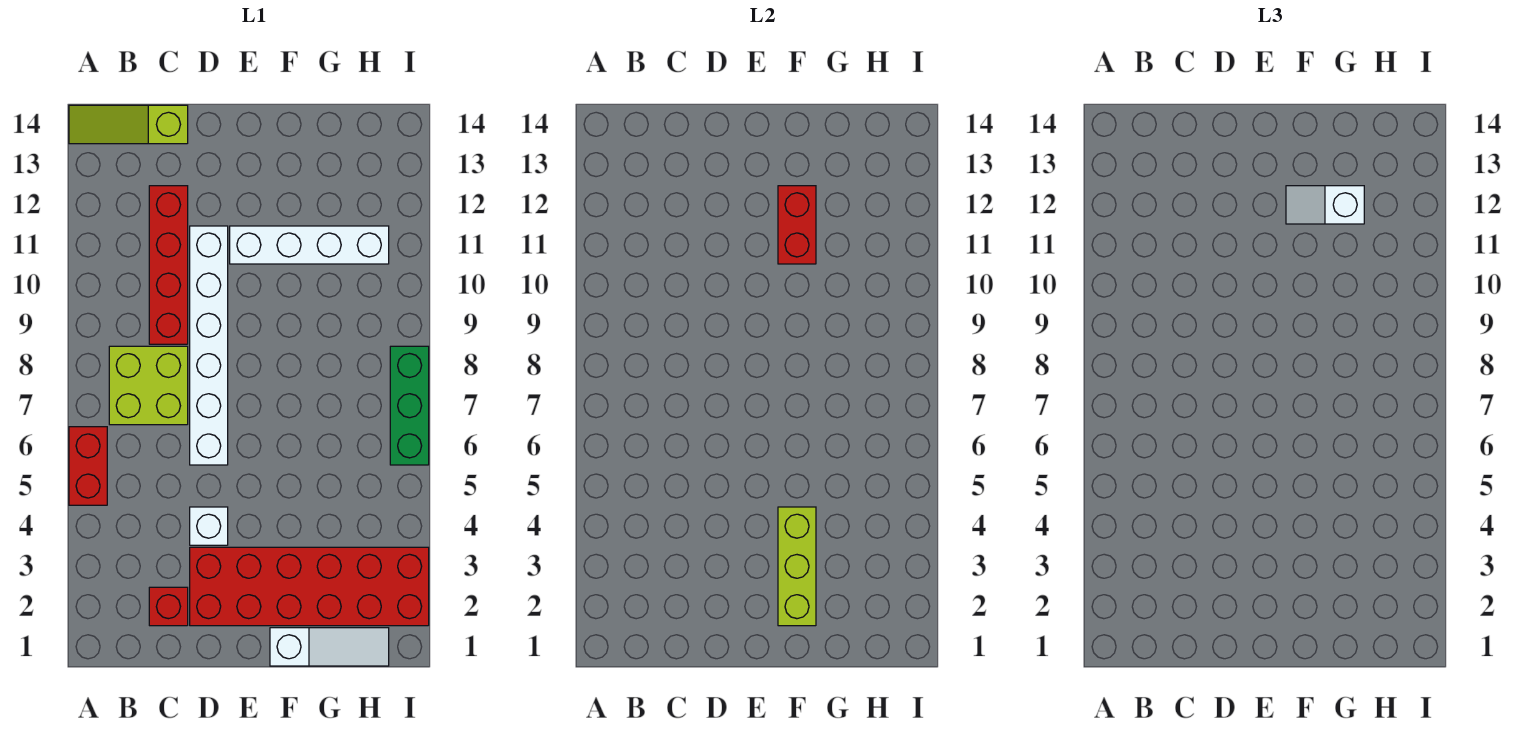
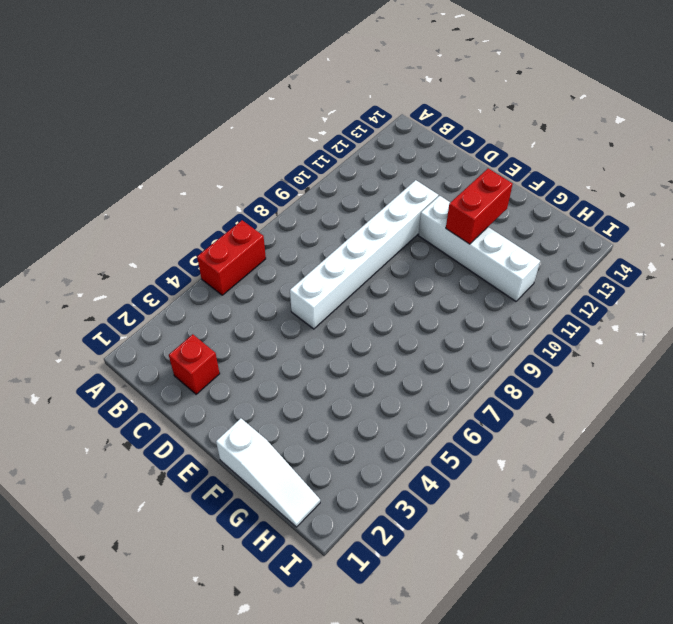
none -> lime 1x3 slope [69,105,188,144]
none -> lime 2x2 brick [109,346,188,425]
none -> red 1x4 brick [149,186,188,344]

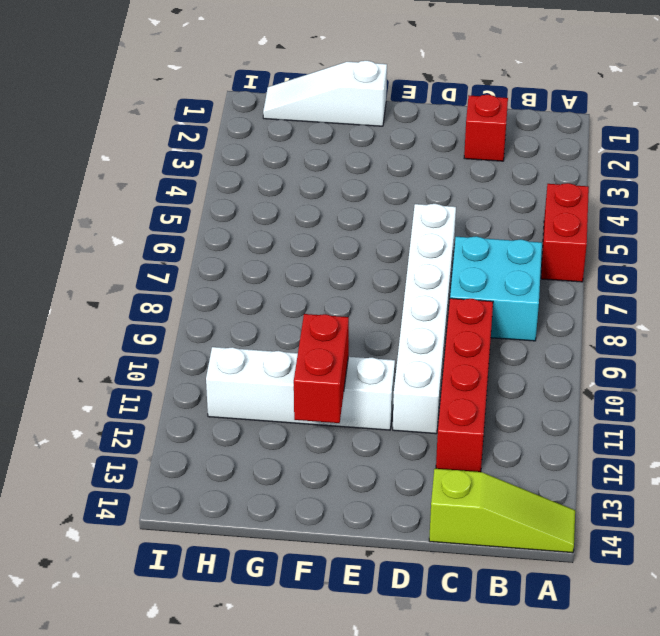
cyan 2x2 brick [450,236,542,341] -> lime 2x2 brick [109,346,188,425]
none -> red 2x6 brick [190,547,429,626]
none -> white 1x1 brick [190,507,228,545]
none -> green 1x3 brick [390,346,429,465]

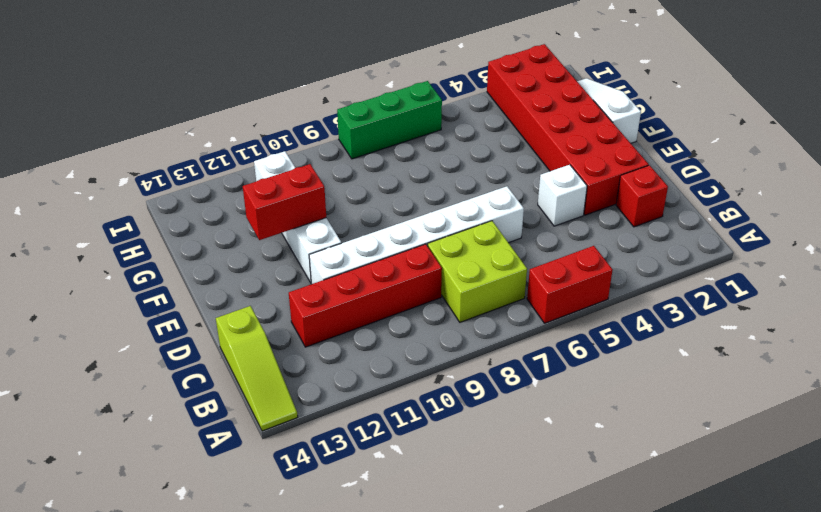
none -> lime 1x3 brick [778,507,816,626]
none -> white 1x2 slope [1286,186,1364,224]

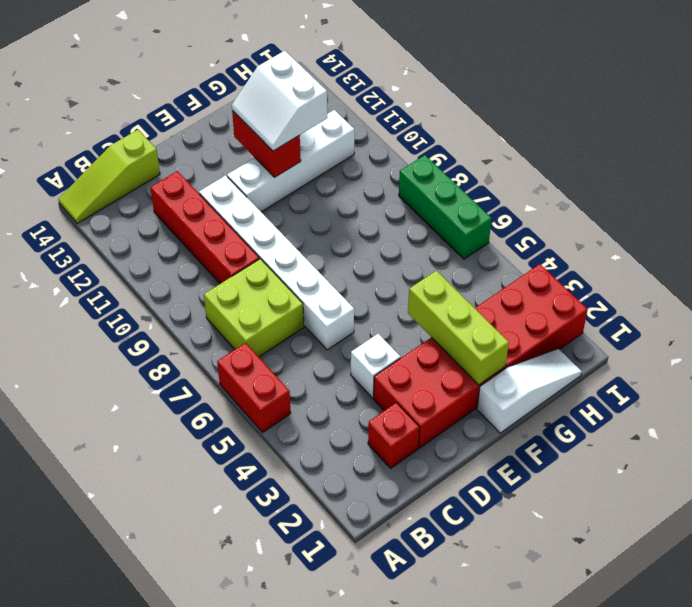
white 2x2 slope [232,51,328,151] -> white 1x2 slope [1286,186,1364,224]

